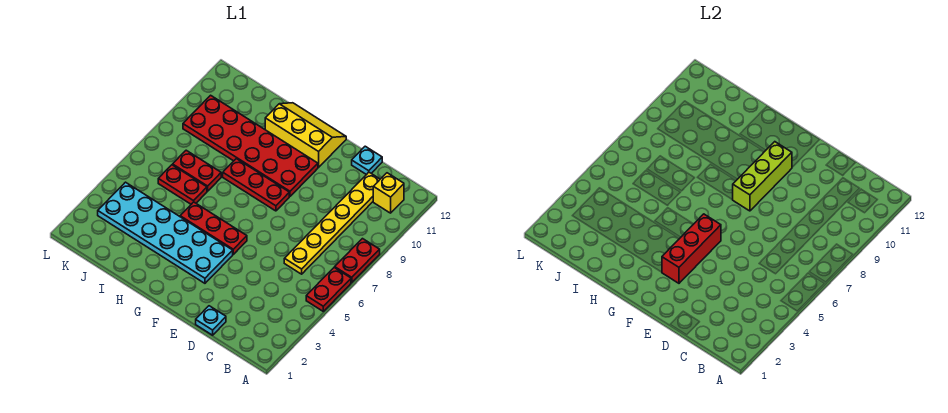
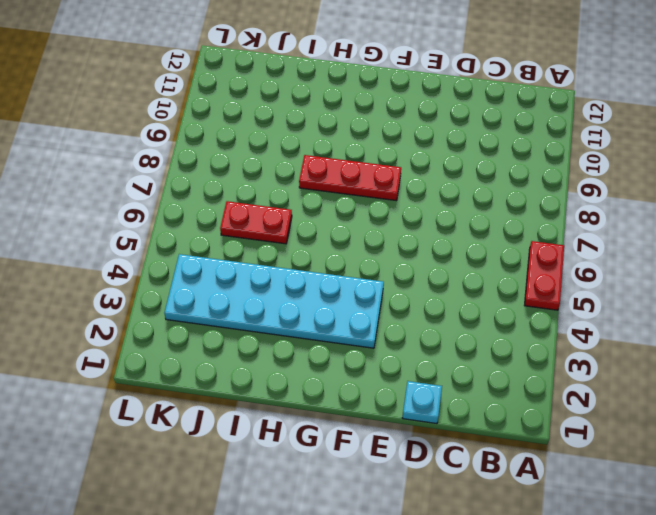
none -> red 1x2 plate [335,239,380,283]
none -> yellow 1x1 brick [373,173,404,213]
none -> yellow 1x6 plate [284,172,380,274]

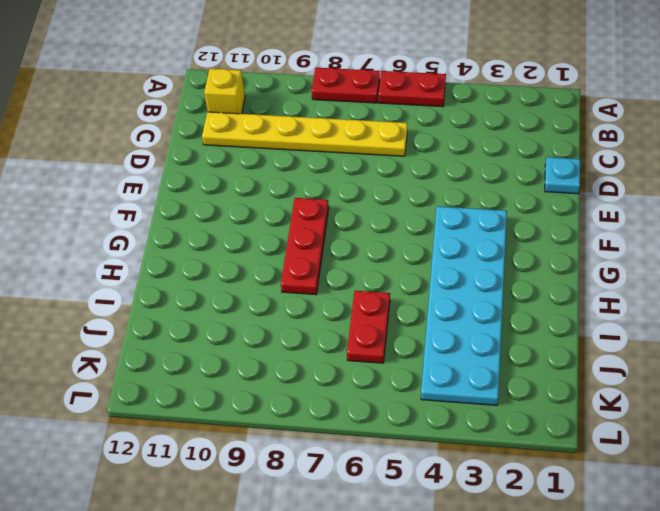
none -> cyan 1x1 plate [352,146,382,175]
none -> red 1x3 plate [180,202,247,254]
none -> red 2x6 plate [183,95,318,196]

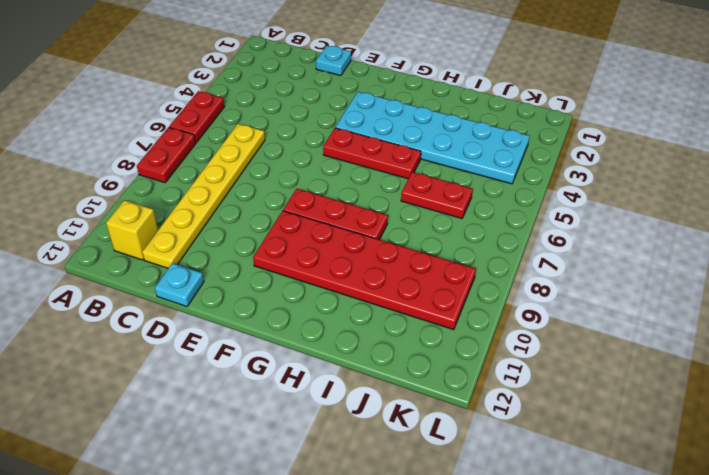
none -> yellow 2x3 slope [265,103,346,168]
none -> red 1x2 plate [173,150,221,191]
none -> red 1x3 brick [662,214,721,283]

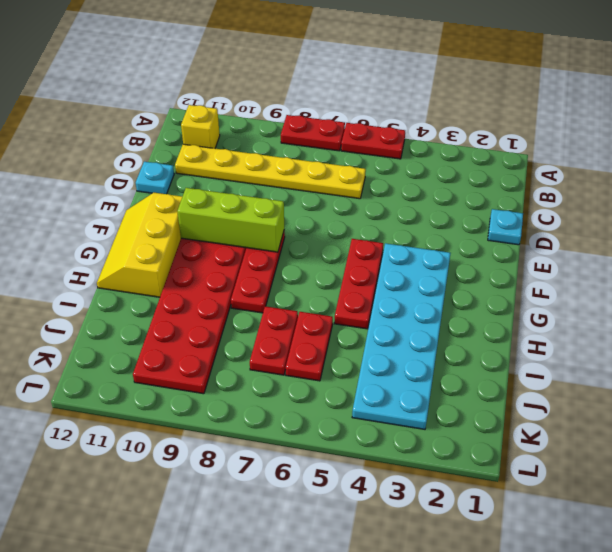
none -> red 1x3 brick [662,214,721,283]

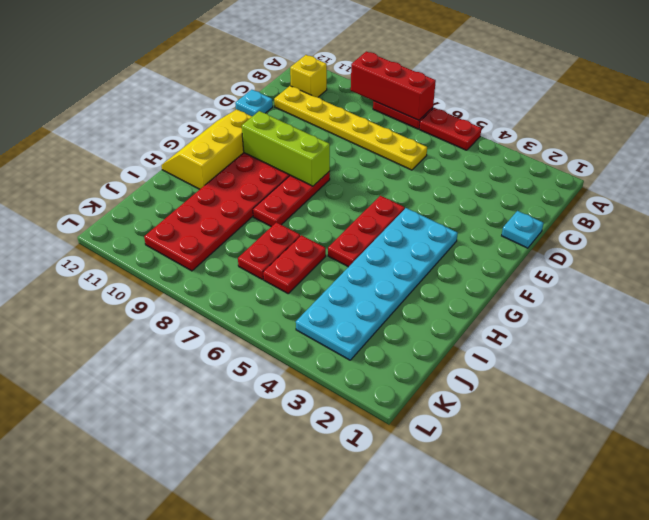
red 1x3 brick [351,51,436,120] -> red 1x3 brick moved to [662,214,721,283]

